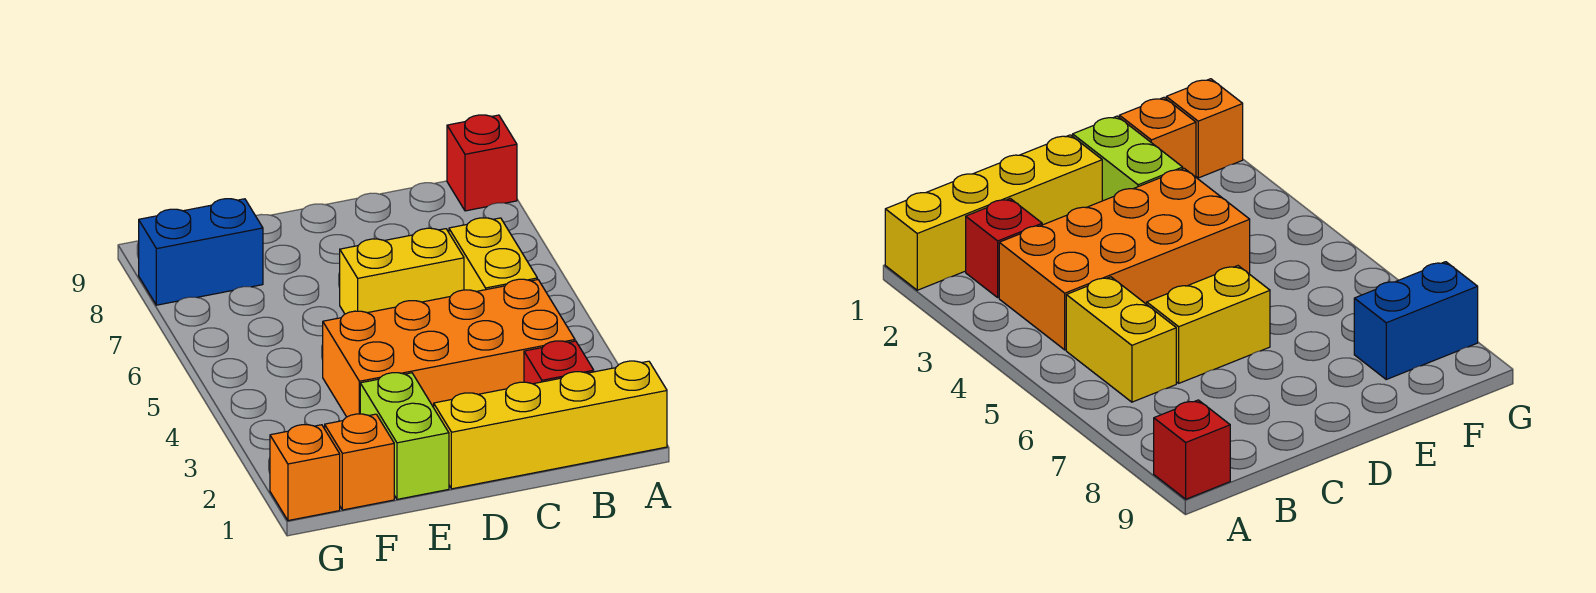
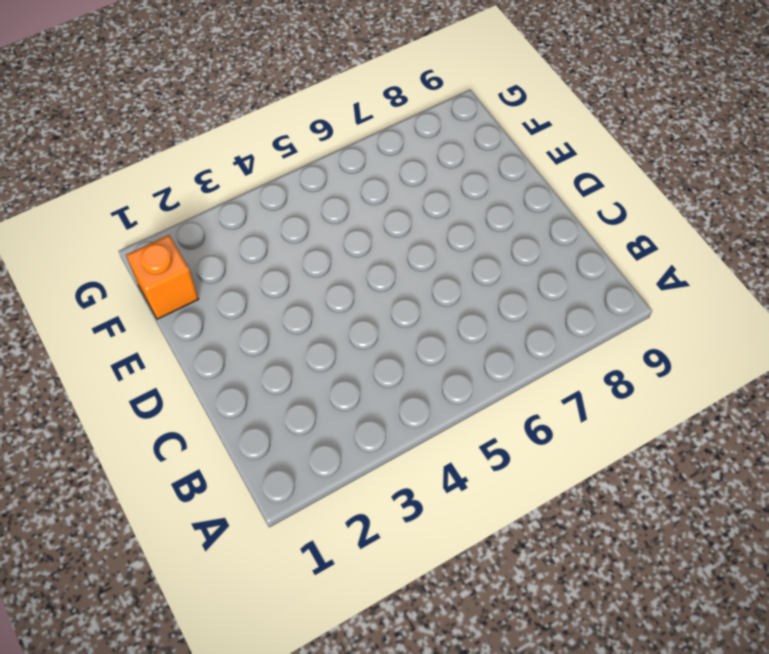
none -> yellow 1x4 brick [434,361,667,489]
none -> red 1x1 brick [447,115,517,211]

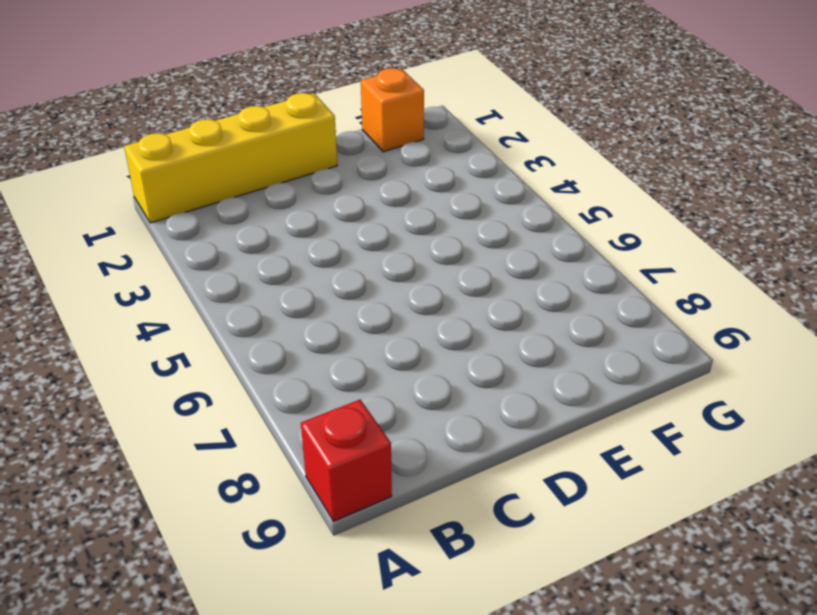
none -> red 1x1 brick [524,341,594,384]
none -> orange 2x4 brick [323,279,575,417]

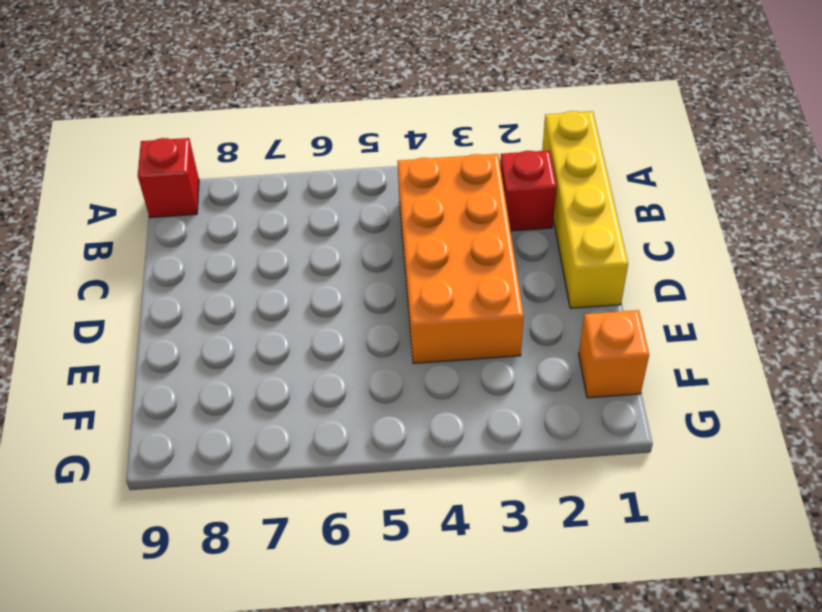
none -> yellow 1x2 brick [449,218,537,292]
none -> yellow 1x2 brick [340,228,464,314]

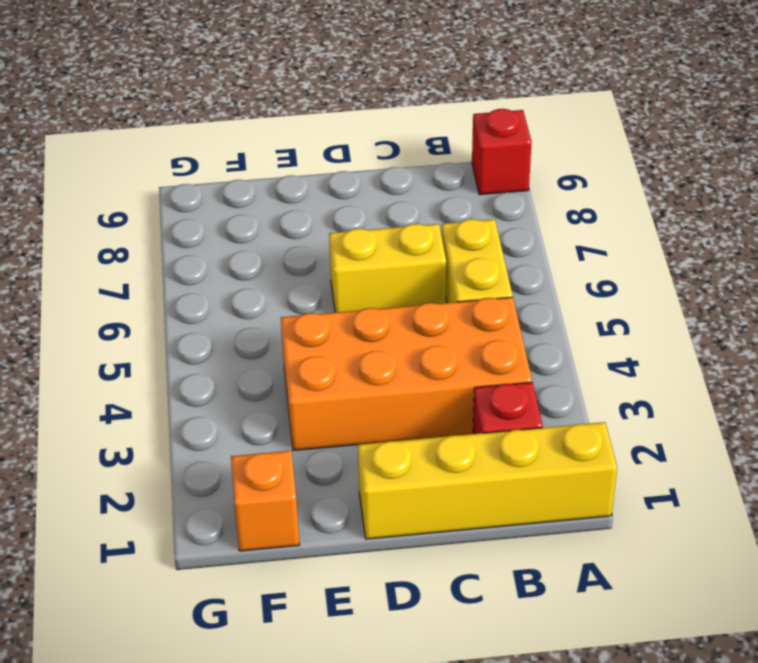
none -> lime 1x2 brick [360,373,449,499]
none -> blue 1x2 brick [139,199,263,305]

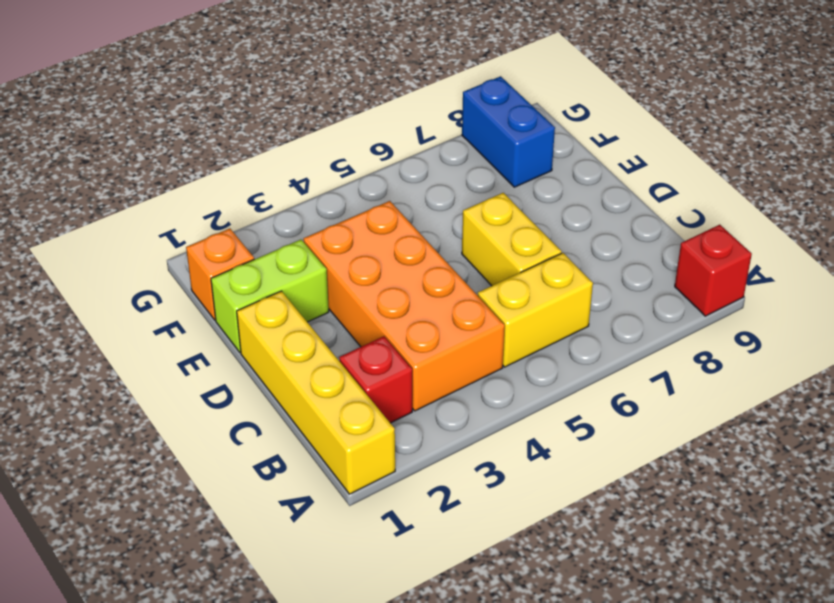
none -> orange 1x1 brick [270,425,340,521]

